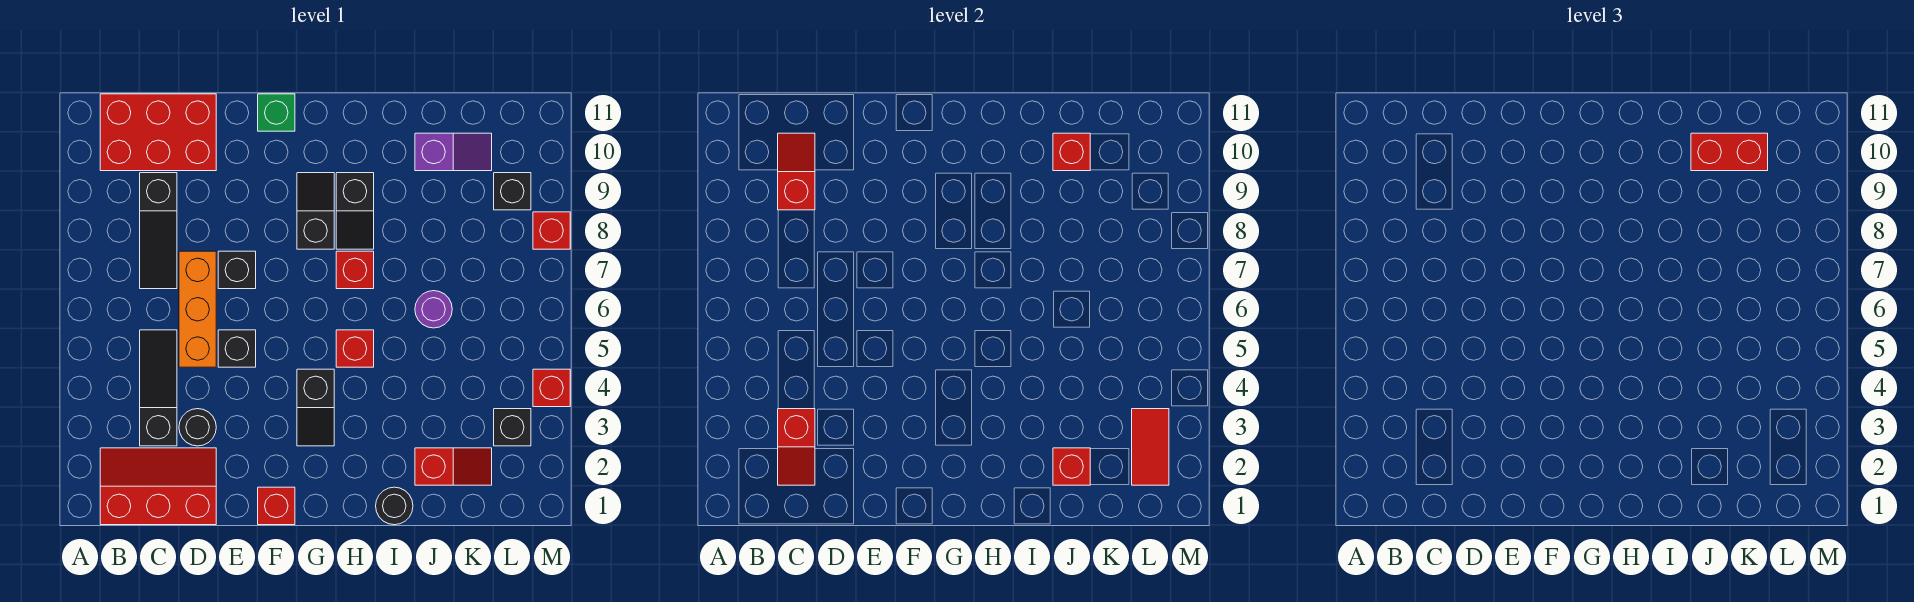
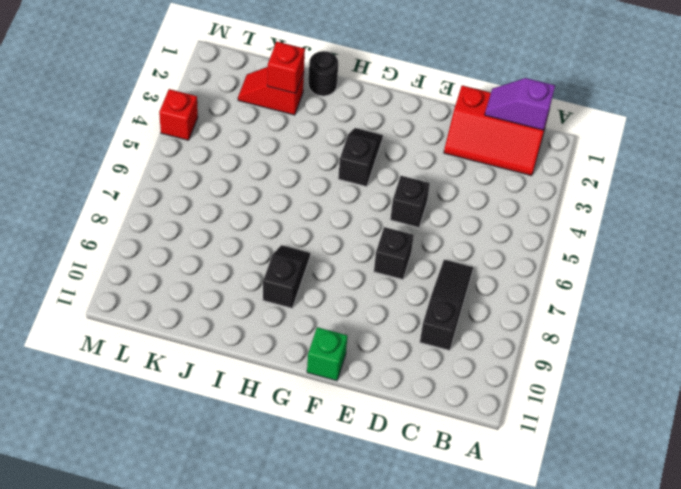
purple 1x2 slope [485,78,555,130] -> purple 1x2 slope moved to [415,133,492,171]
none -> red 2x3 brick [100,94,216,171]
none -> black 1x3 slope [140,330,177,446]
none -> black 1x1 round brick [179,409,216,446]

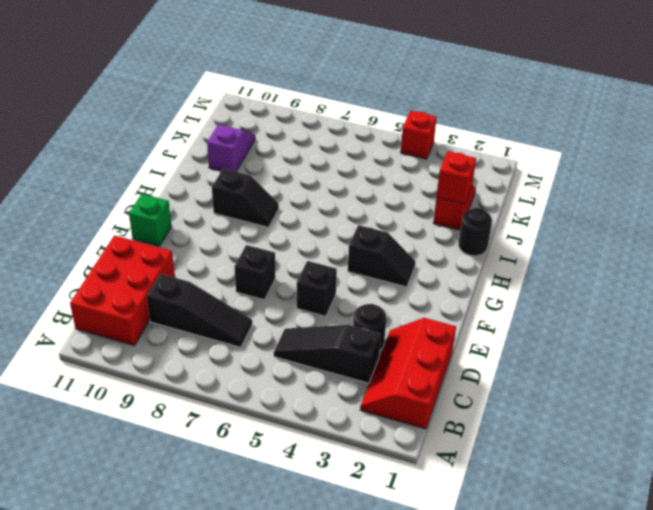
none -> orange 1x3 brick [179,251,216,367]
none -> red 1x1 brick [258,487,295,525]
none -> black 1x2 slope [297,173,334,249]

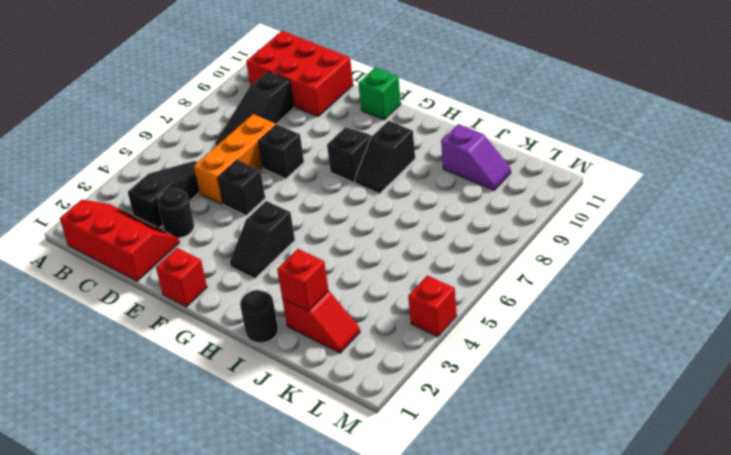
none -> red 1x1 brick [336,330,374,367]
none -> red 1x1 brick [336,251,374,289]
none -> purple 1x1 round brick [415,291,452,328]

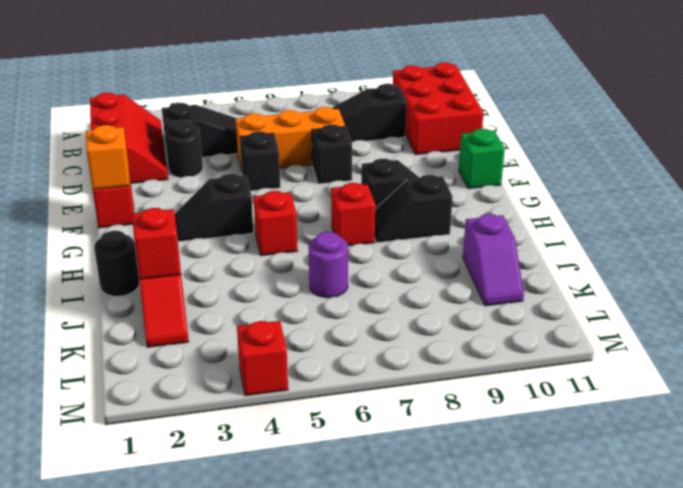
orange 1x1 brick [86,125,130,190] -> none
none -> black 1x1 brick [494,409,531,446]
none -> black 1x1 brick [494,173,531,210]
none -> red 1x1 brick [533,212,570,249]

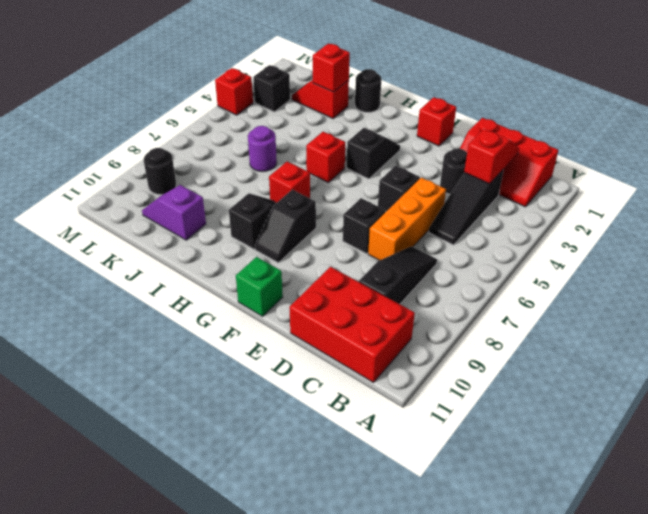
black 1x1 round brick [144,148,176,195] -> black 1x1 brick [494,173,531,210]
none -> red 1x1 brick [533,212,570,249]
none -> red 1x2 slope [778,133,815,210]
none -> red 1x1 brick [1053,133,1090,171]

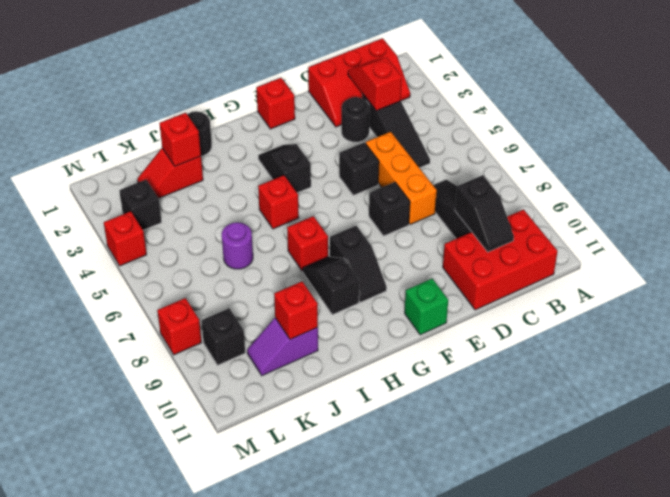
black 1x2 slope [455,175,514,252] -> red 1x2 slope [778,133,815,210]
none -> red 1x2 tile [1132,409,1169,485]
none -> red 1x2 brick [1691,133,1768,171]

